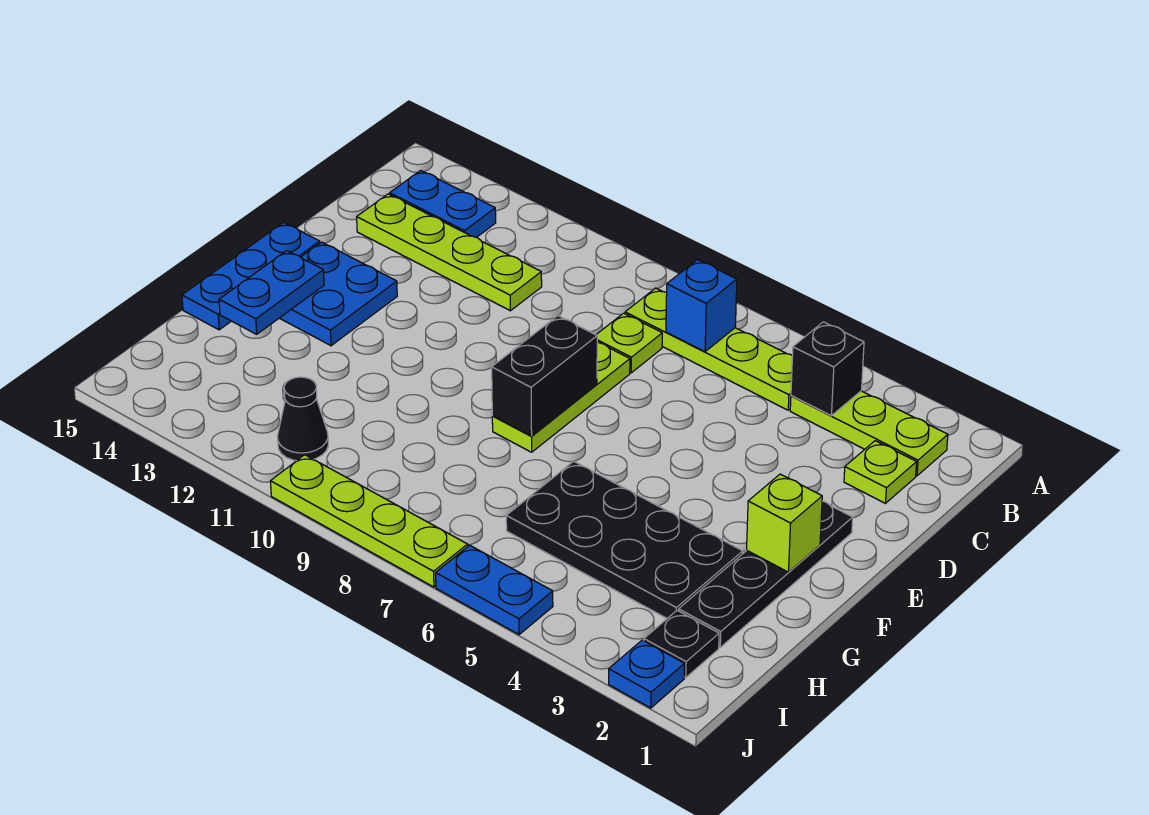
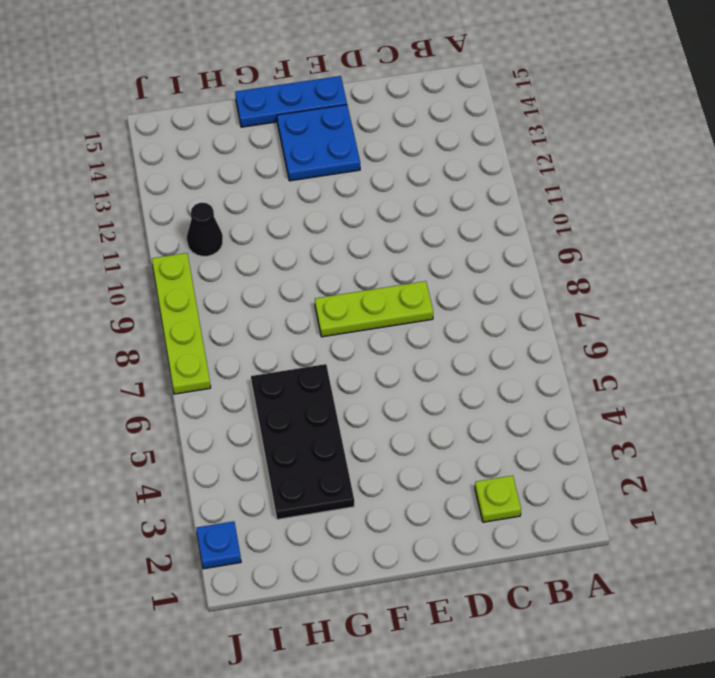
none -> lime 1x3 plate [790,391,948,476]
none -> lime 1x4 plate [625,288,793,410]
none -> blue 1x2 plate [390,170,496,237]

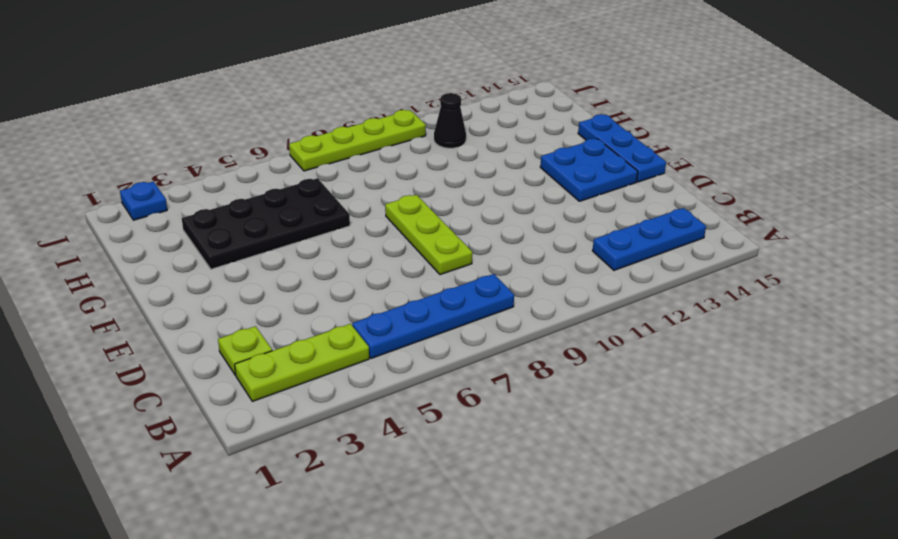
blue 1x4 plate [352,274,514,358] -> lime 1x4 plate [625,288,793,410]
blue 1x3 plate [593,208,706,270] -> blue 1x2 plate [390,170,496,237]
none -> lime 1x1 plate [596,313,662,373]
none -> lime 1x4 plate [357,194,542,311]
none -> black 1x4 plate [679,501,853,647]

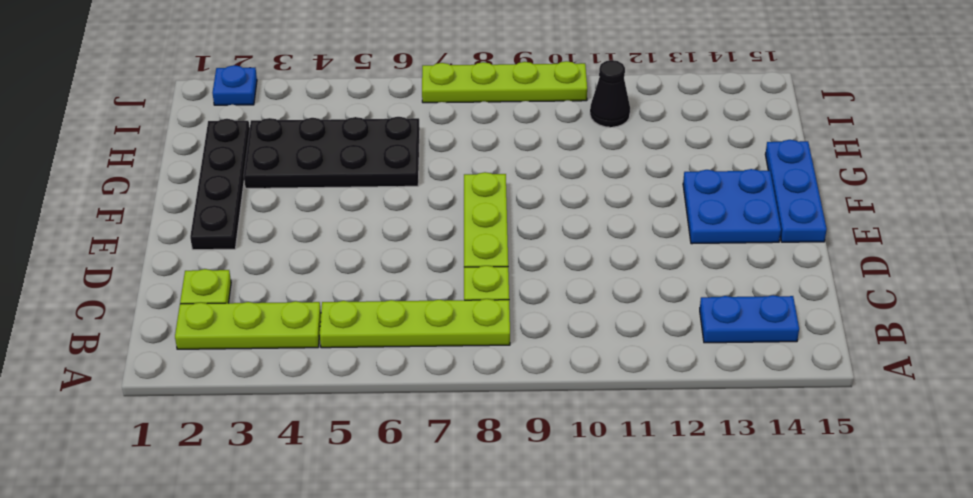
none -> lime 1x4 plate [357,194,542,311]
none -> black 1x1 plate [644,611,719,678]
none -> blue 1x2 plate [436,545,553,634]

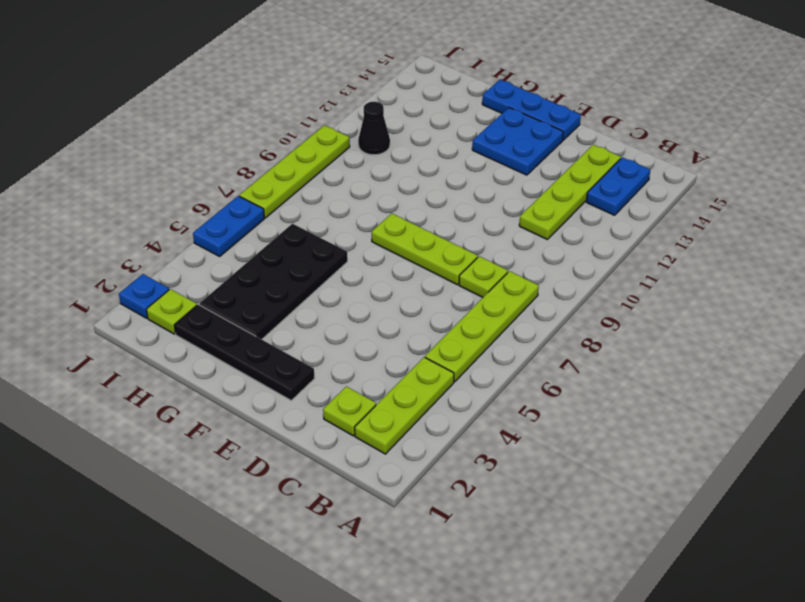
lime 1x1 plate [146,289,197,334] -> black 1x1 plate [644,611,719,678]
none -> black 1x1 brick [791,322,864,416]
none -> blue 1x1 brick [666,260,737,352]
none -> black 1x2 brick [492,316,597,436]

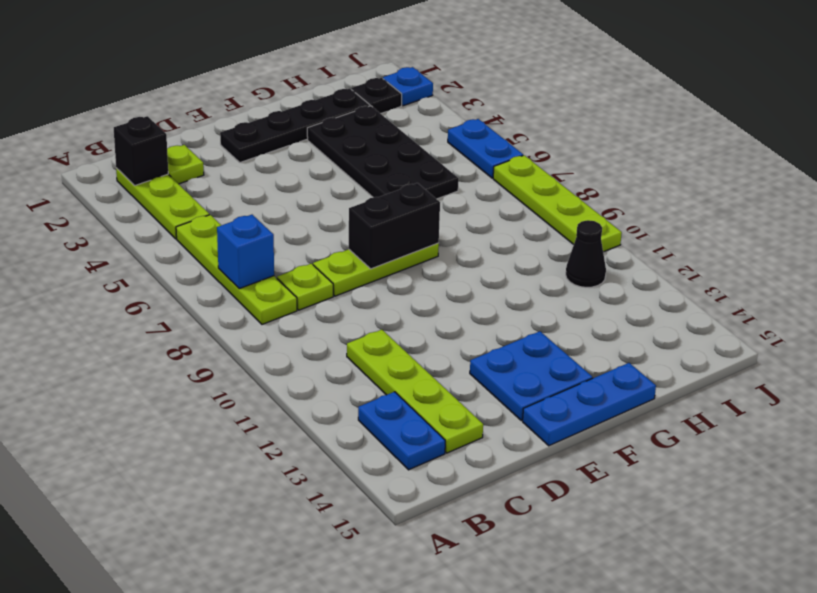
black 1x1 brick [114,116,168,186] -> black 1x1 brick moved to [791,322,864,416]
none -> lime 1x1 brick [747,474,822,572]
none -> blue 1x2 plate [219,251,324,334]

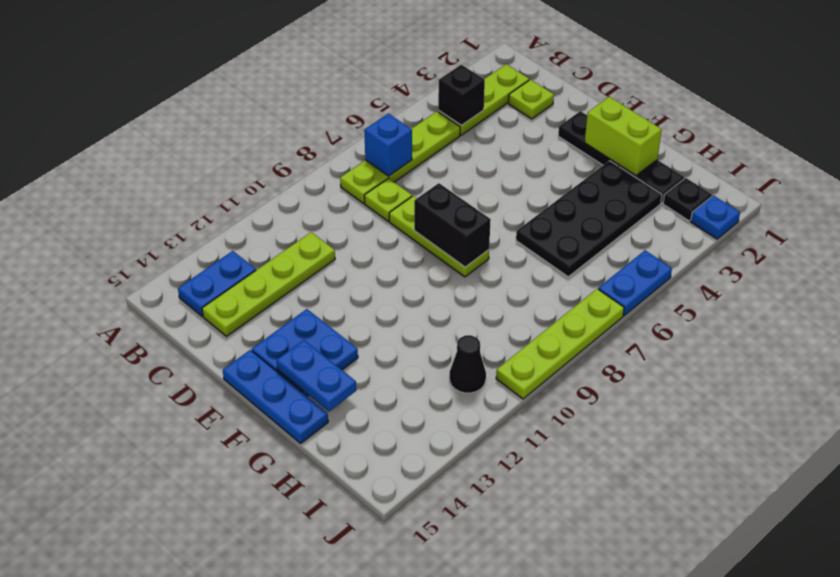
lime 1x2 brick [585,97,662,176] -> lime 1x1 brick [747,474,822,572]

